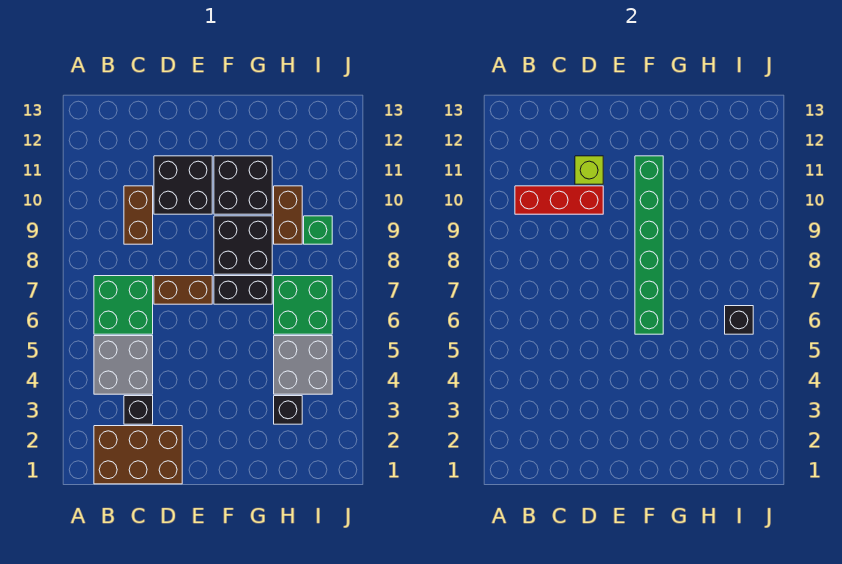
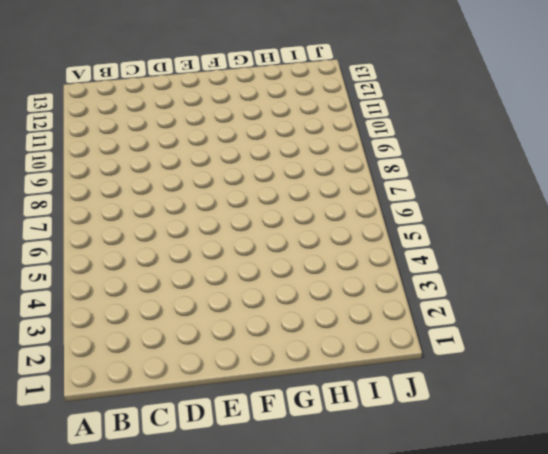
none -> brown 2x3 brick [94,426,182,484]
none -> grey 2x2 brick [94,336,153,394]
none -> green 2x2 brick [94,276,153,334]

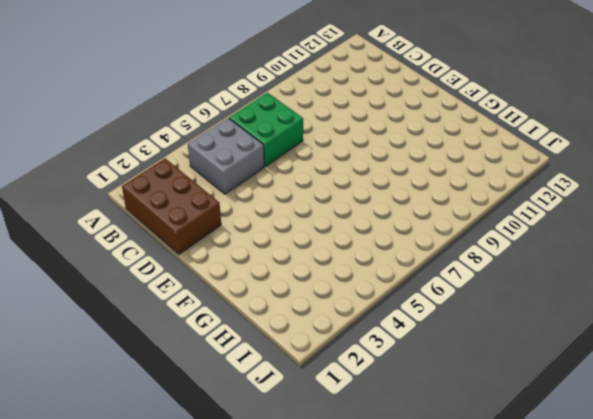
none -> black 1x1 brick [124,396,153,424]
none -> brown 1x2 brick [124,186,153,244]
none -> brown 1x2 brick [154,276,212,304]

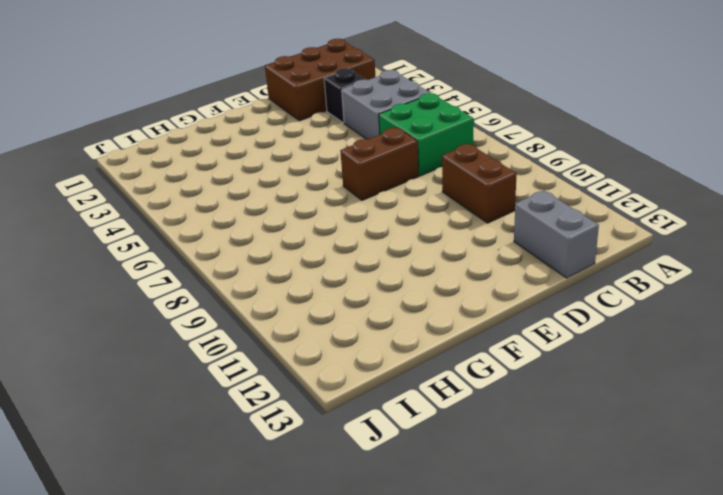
grey 1x2 brick [514,190,599,278] -> none
none -> black 2x2 brick [154,156,212,214]
none -> black 1x2 brick [214,276,272,304]
none -> black 2x2 brick [214,216,272,274]

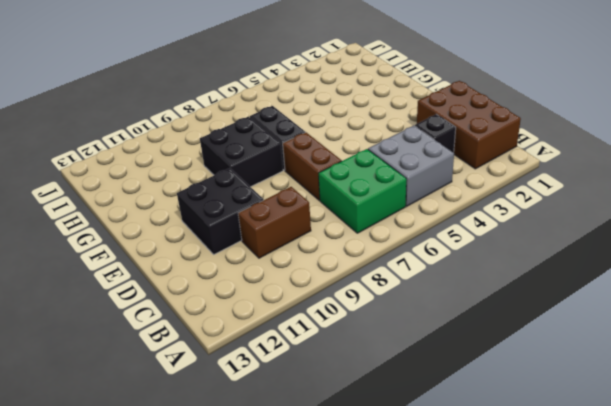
none -> black 2x2 brick [214,156,272,214]
none -> black 1x1 brick [274,396,302,424]
none -> grey 2x2 brick [274,336,332,394]

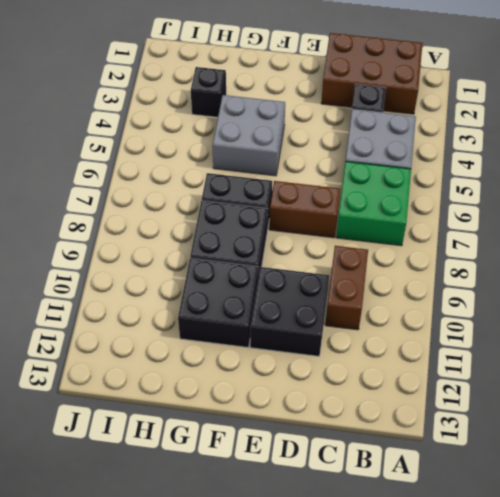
grey 2x2 brick [212,95,285,176] -> grey 2x2 brick moved to [274,336,332,394]
none -> green 2x2 brick [274,276,332,334]
none -> brown 1x2 brick [274,186,302,244]
none -> green 1x1 brick [304,216,332,244]

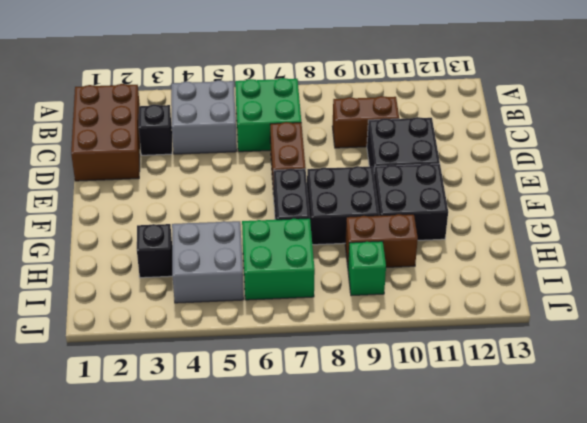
none -> red 1x3 brick [515,186,603,214]
none -> lime 1x1 brick [575,156,603,184]
none -> green 1x6 brick [635,156,663,334]

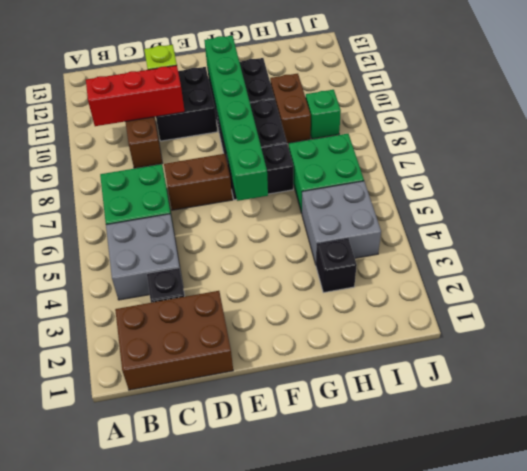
none -> black 1x1 brick [725,306,753,334]

